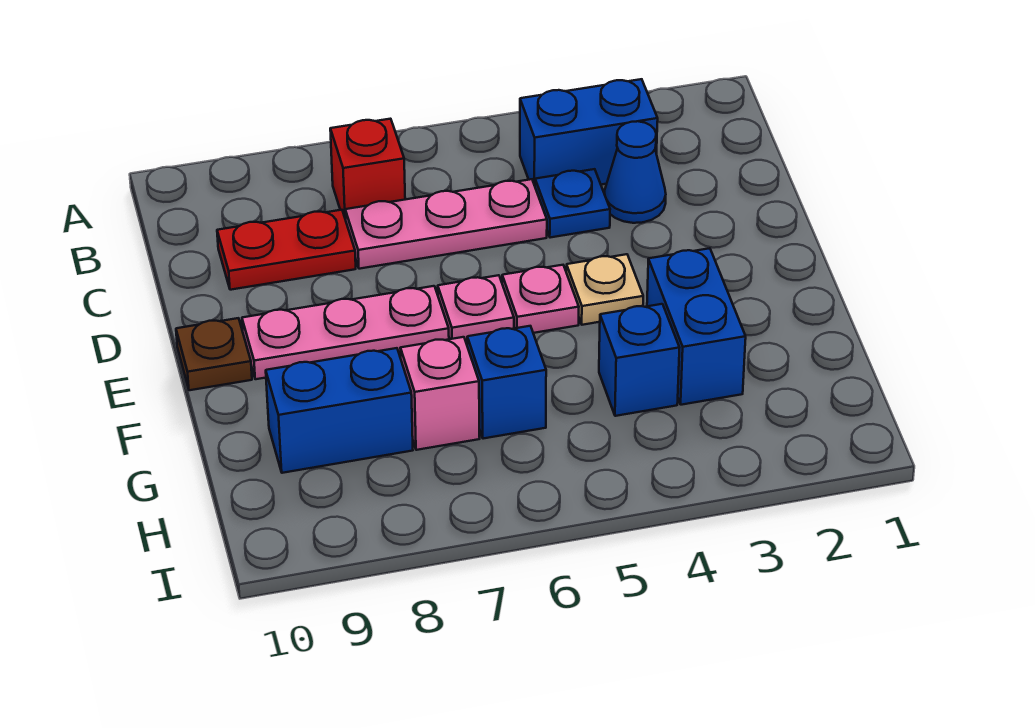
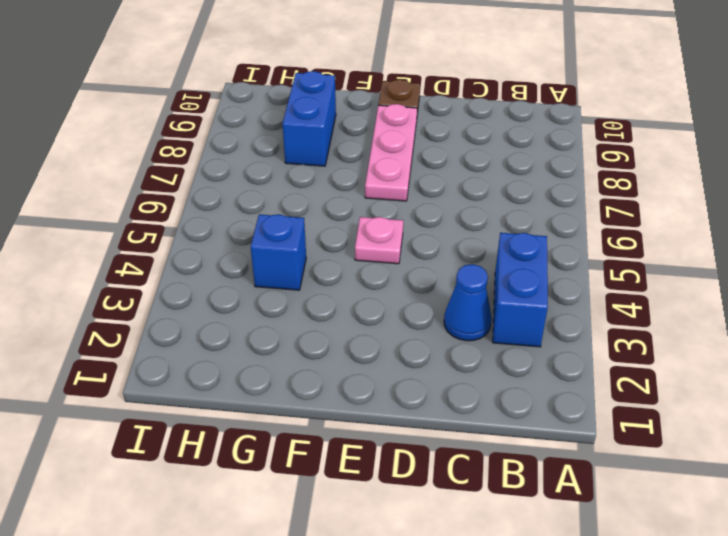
none -> red 1x1 brick [330,119,405,220]
none -> blue 1x1 plate [535,169,610,238]
none -> pink 1x3 plate [345,179,547,269]

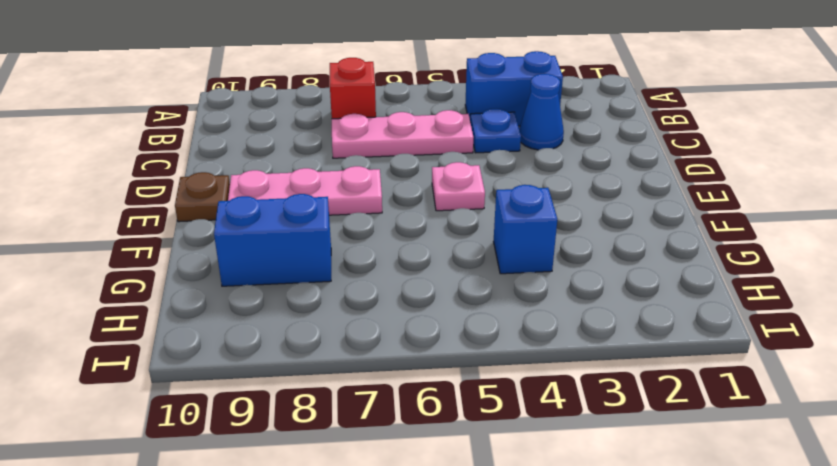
none -> red 1x2 plate [217,210,356,290]
none -> tan 1x1 plate [566,254,643,325]
none -> pink 1x1 plate [438,275,514,344]

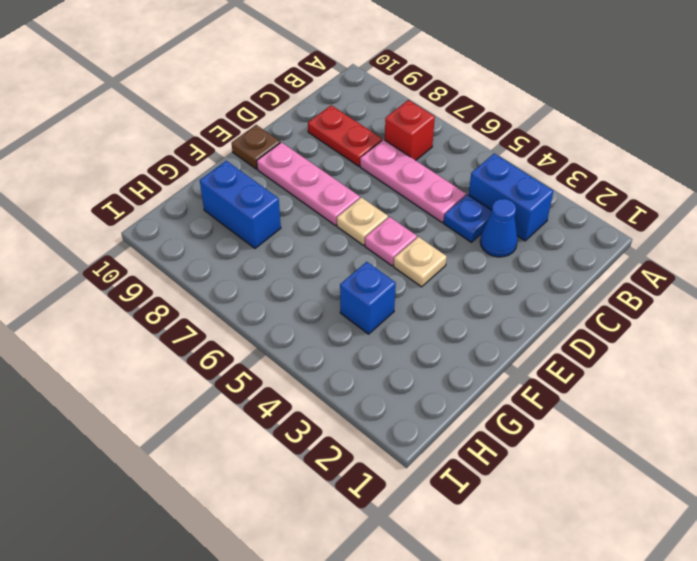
tan 1x1 plate [337,197,388,245] -> pink 1x1 plate [438,275,514,344]
none -> blue 1x2 brick [647,248,746,405]
none -> blue 1x1 brick [467,326,546,439]
none -> pink 1x1 brick [400,337,480,450]

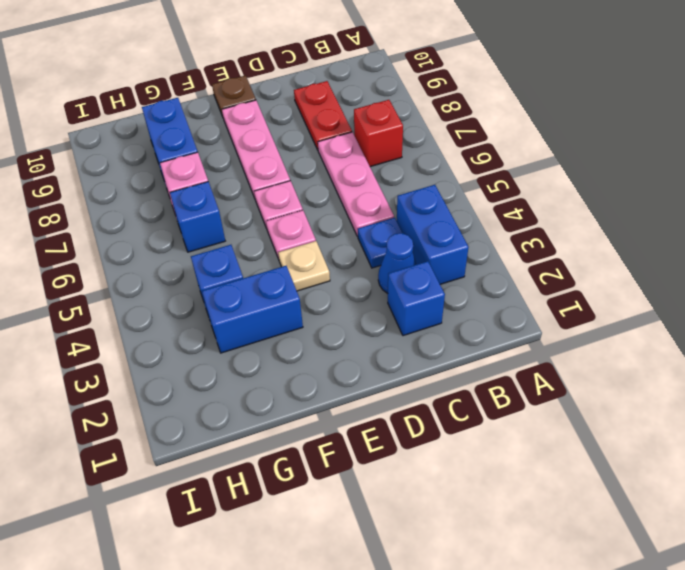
blue 1x1 brick [388,261,445,336] -> none

